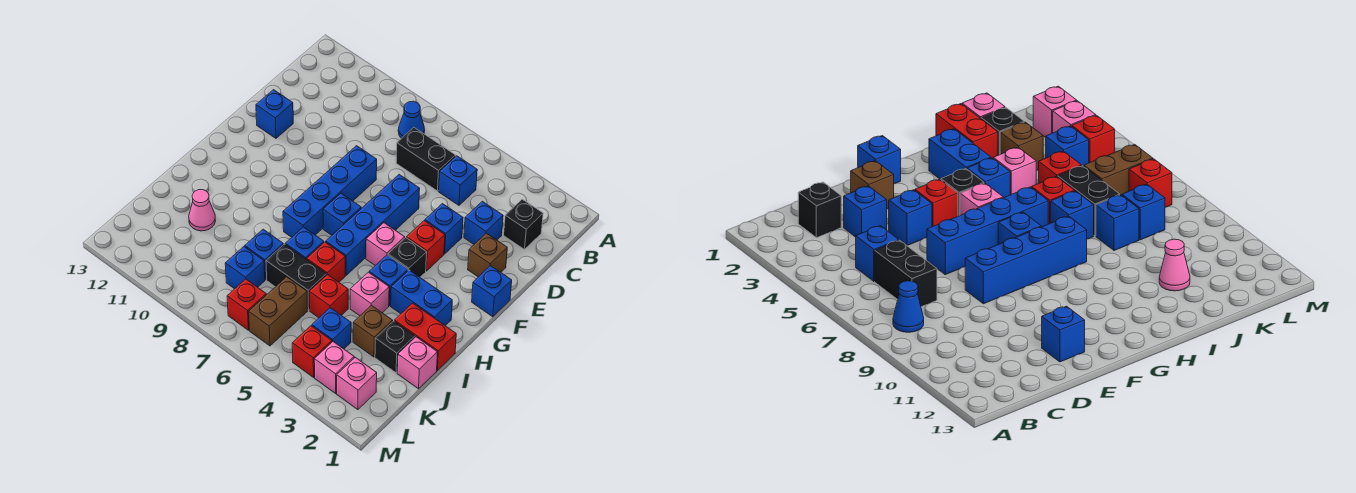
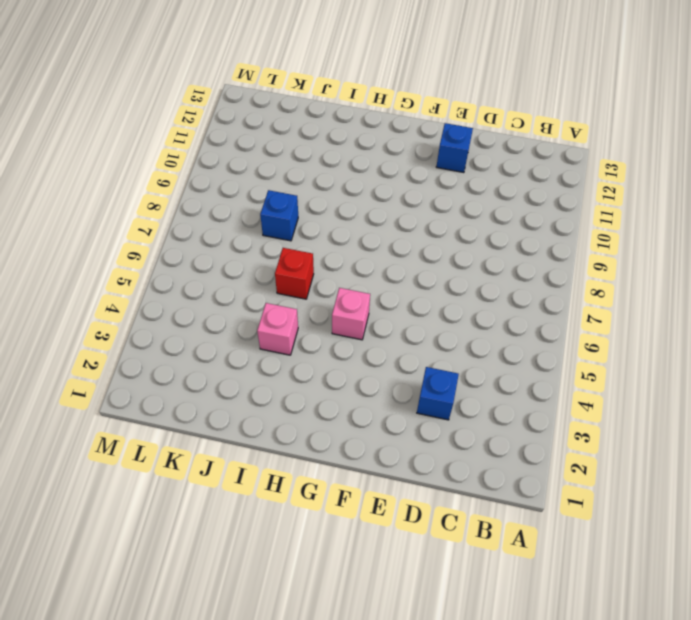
none -> blue 1x1 cone [398,101,425,138]
none -> black 1x1 brick [504,199,543,250]
none -> blue 1x1 brick [439,156,477,205]
none -> black 1x2 brick [396,128,456,191]

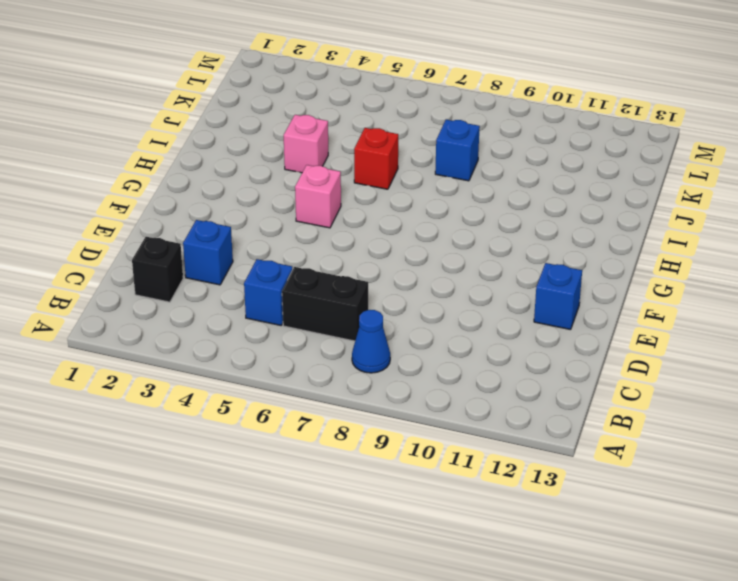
none -> brown 1x1 brick [468,233,507,277]
none -> blue 1x1 brick [425,204,463,254]
none -> blue 1x4 brick [326,174,420,275]
none -> blue 1x4 brick [283,146,377,237]

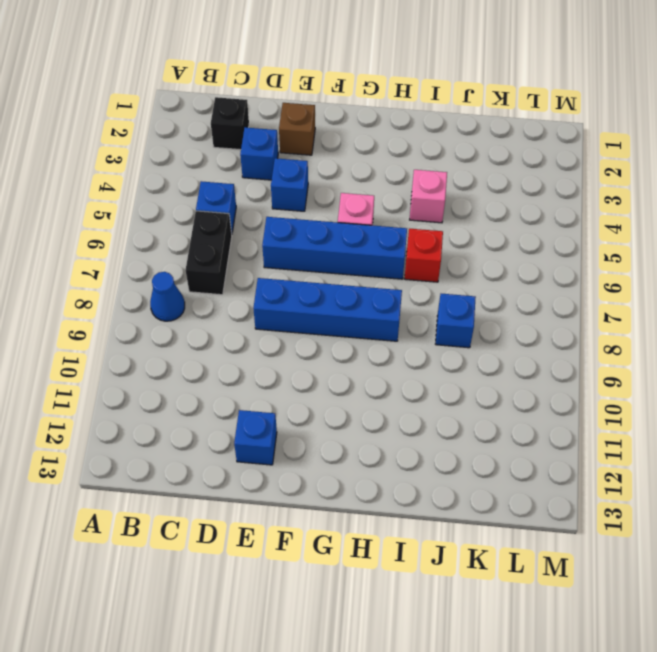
none -> blue 1x1 brick [472,266,512,317]
none -> red 1x1 brick [407,221,445,271]
none -> black 1x1 brick [388,238,427,277]
none -> blue 1x1 brick [323,193,361,235]

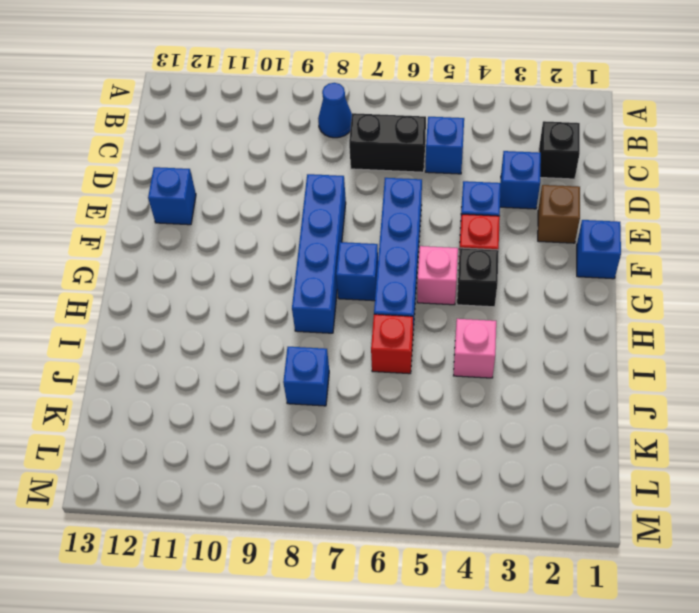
none -> blue 1x2 brick [391,270,452,326]
none -> blue 1x1 brick [369,255,408,306]
none -> red 1x2 brick [395,303,456,370]
none -> blue 1x1 brick [285,227,324,260]

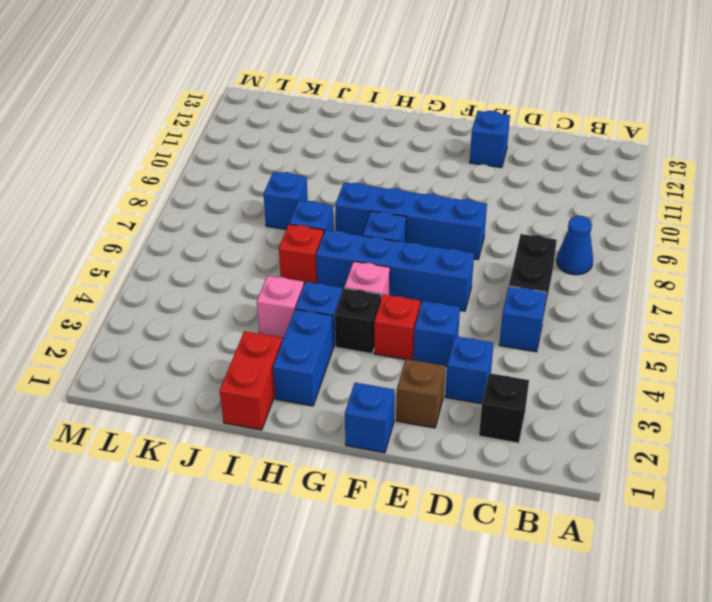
none -> pink 1x1 brick [397,337,438,389]
none -> black 1x1 brick [375,321,415,373]
none -> brown 1x1 brick [353,305,393,357]
none -> red 1x1 brick [309,274,348,318]

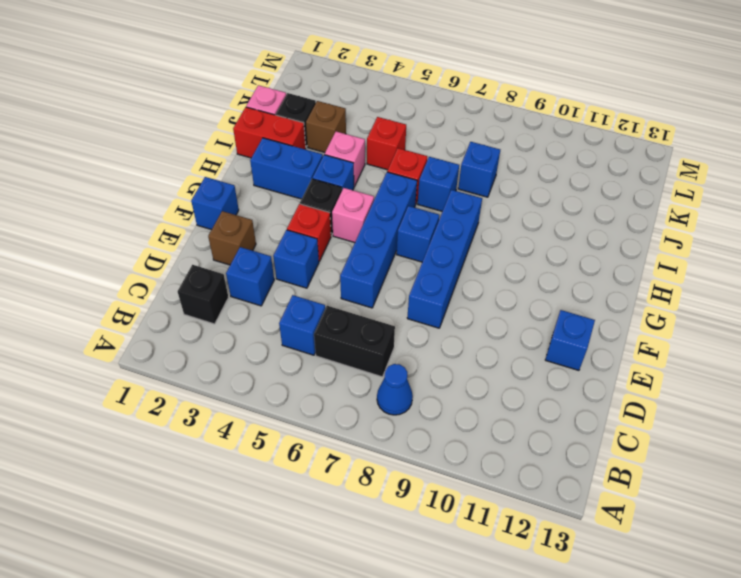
none -> black 1x2 brick [266,244,326,310]
none -> pink 1x1 cone [189,190,215,231]
none -> blue 1x1 brick [312,308,351,349]
none -> brown 1x2 brick [249,277,308,346]

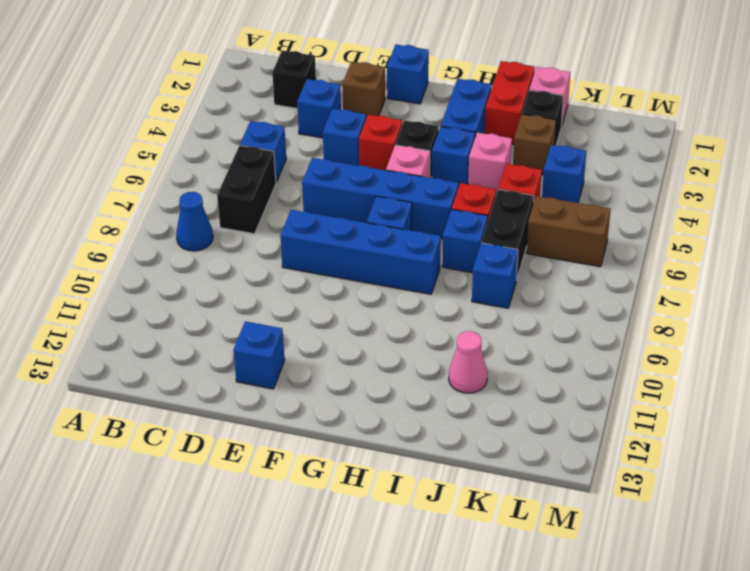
none -> blue 1x1 brick [225,247,265,289]
none -> pink 1x1 brick [337,357,377,410]
none -> pink 1x1 brick [314,342,354,393]
none -> red 1x1 brick [292,326,332,377]

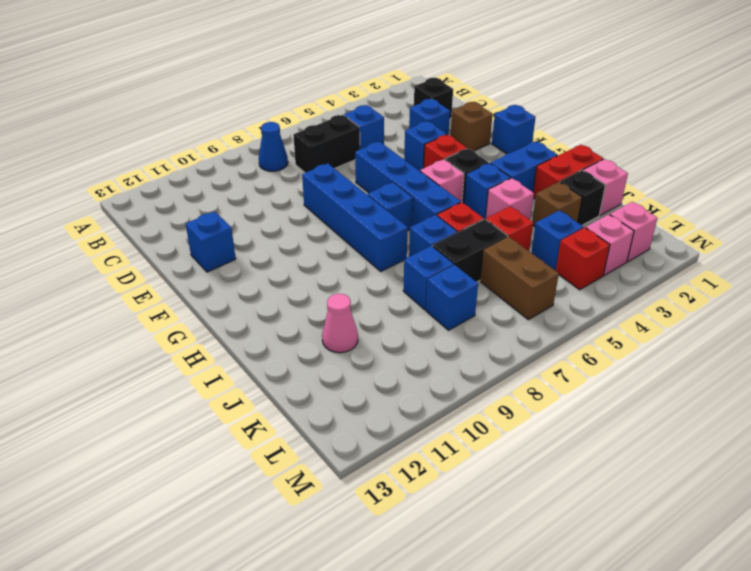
none -> red 1x1 brick [227,279,266,330]

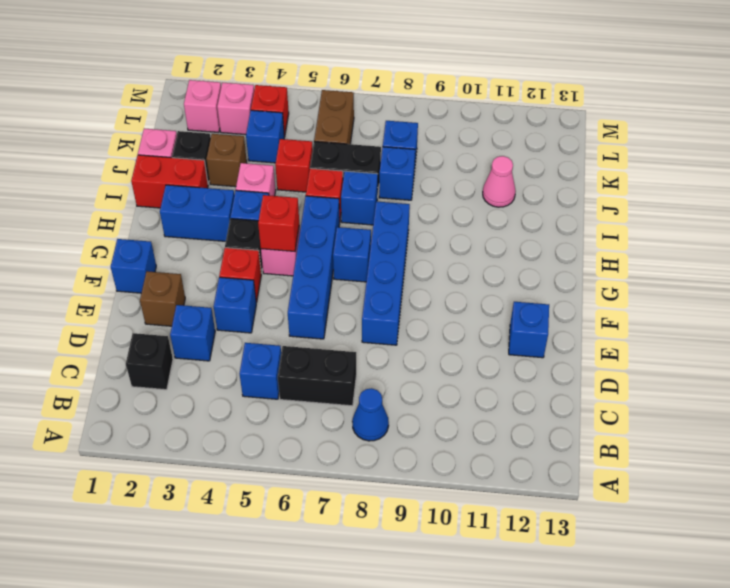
red 1x1 brick [258,195,299,252] -> red 1x1 brick moved to [227,279,266,330]

